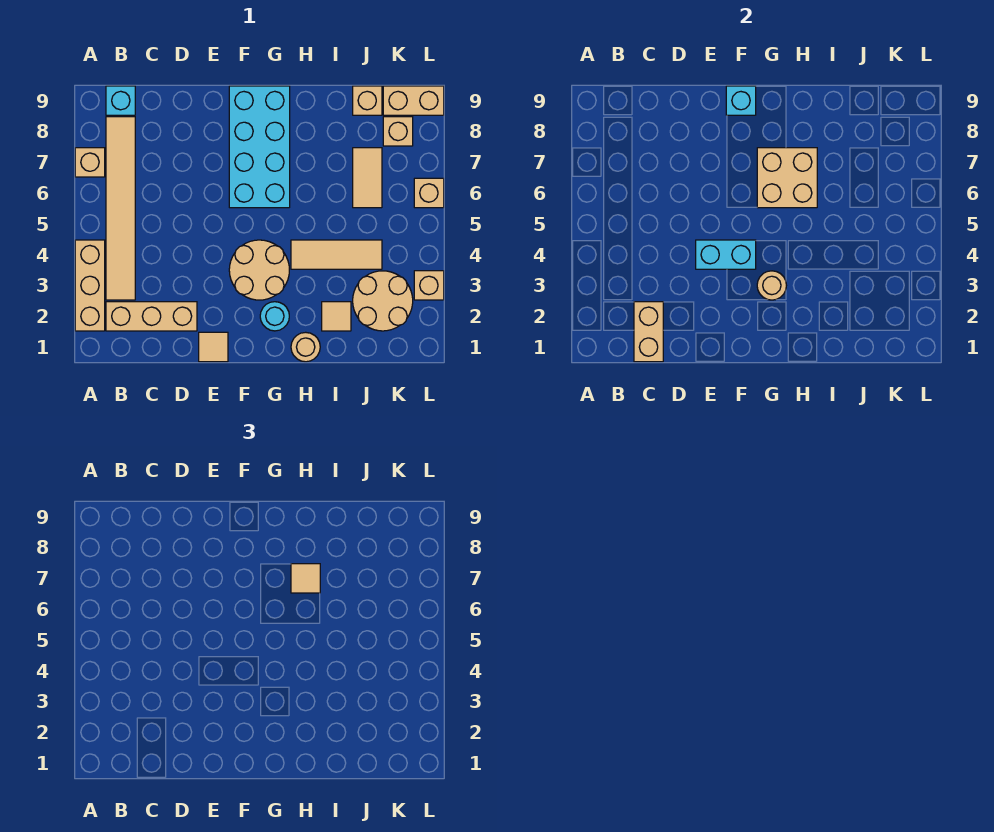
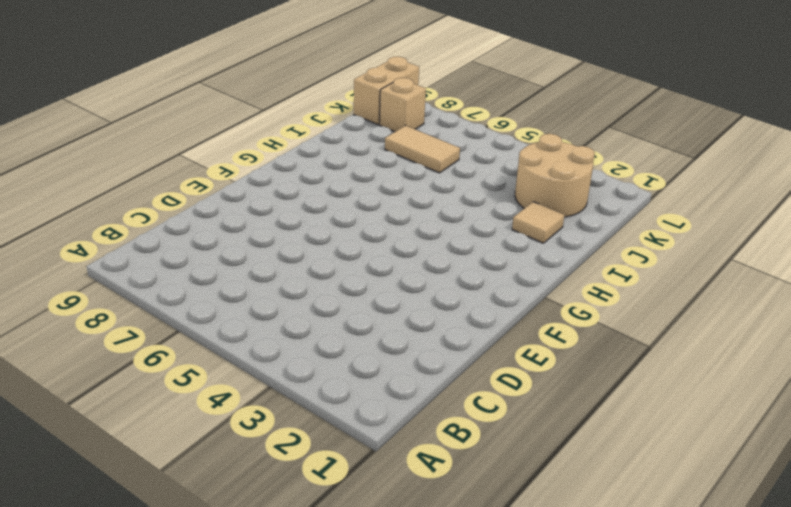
none -> tan 1x3 brick [75,240,105,331]
none -> tan 1x1 brick [75,148,105,177]
none -> tan 1x3 brick [106,302,197,331]

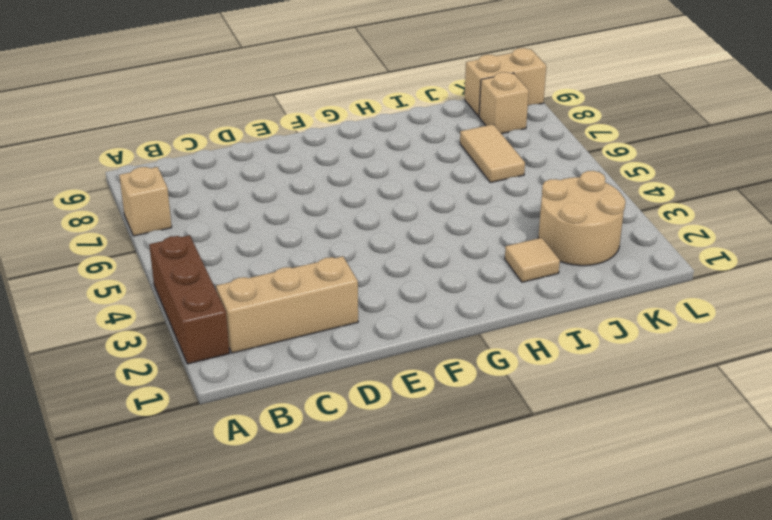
brown 1x3 brick [149,235,230,364] -> tan 1x3 brick [75,240,105,331]
none -> tan 1x6 tile [106,117,135,300]
none -> cyan 1x1 brick [106,86,135,115]
none -> tan 1x1 tile [199,332,228,362]

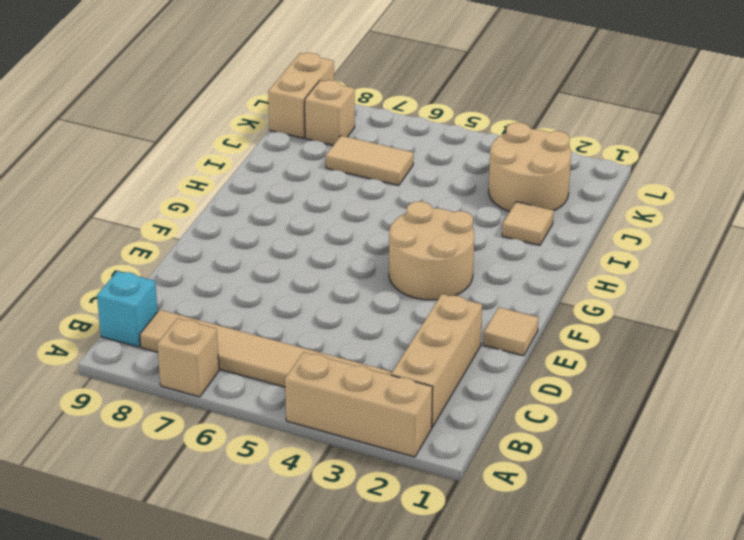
none -> cyan 2x4 brick [229,86,290,208]
none -> cyan 1x1 round brick [260,302,289,331]
none -> tan 1x1 round brick [291,332,320,362]

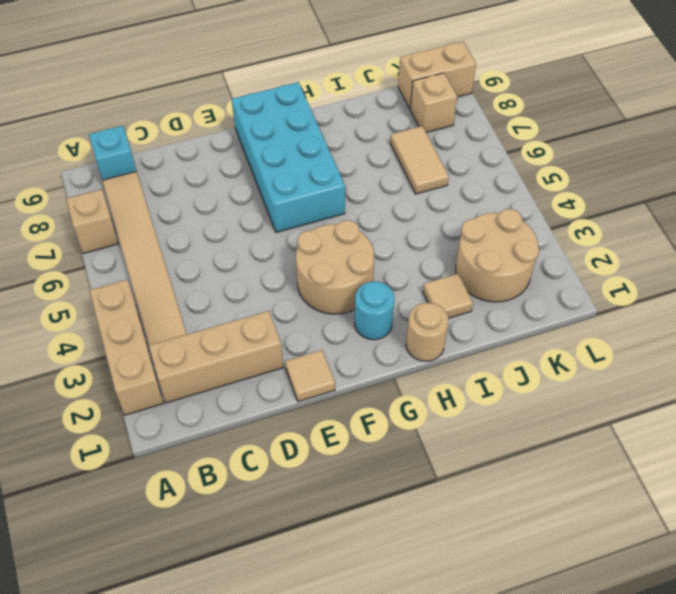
none -> tan 1x3 tile [291,240,382,269]
none -> tan 1x1 brick [353,86,382,115]
none -> tan 1x1 brick [414,271,444,300]

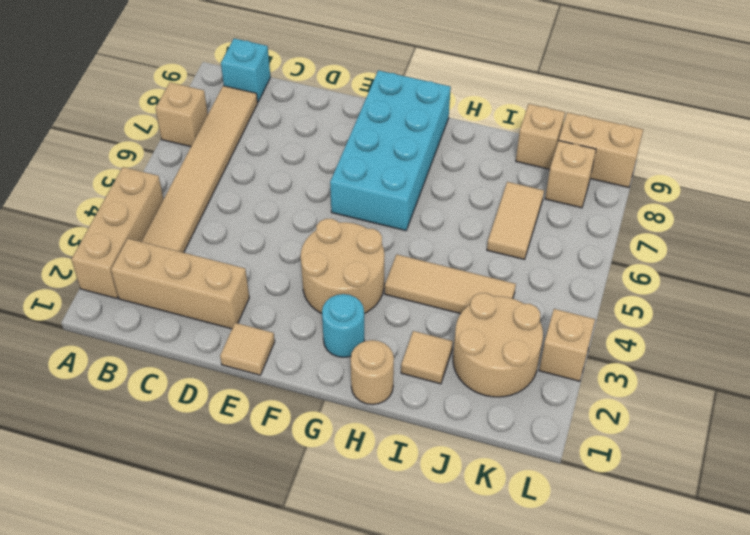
none -> tan 1x1 brick [414,178,444,208]
none -> tan 1x2 brick [634,302,663,362]
none -> cyan 1x2 brick [696,240,756,269]

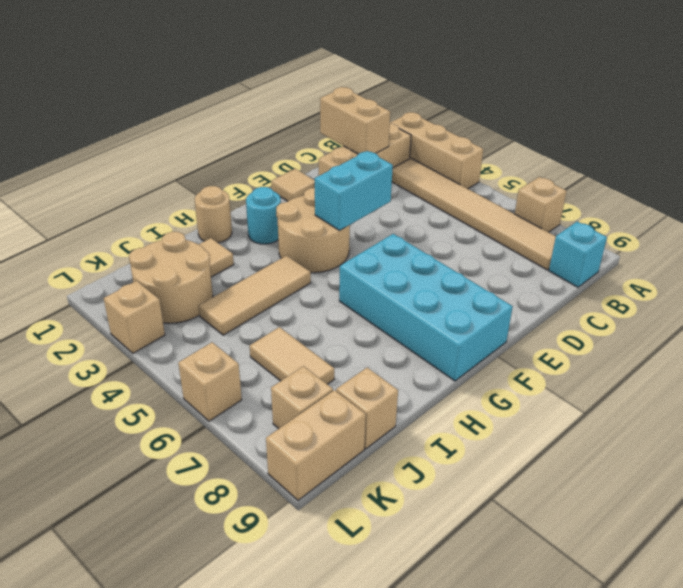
none -> cyan 1x1 brick [726,86,756,115]
none -> tan 1x1 round brick [757,271,786,300]
none -> tan 2x2 brick [757,148,817,208]

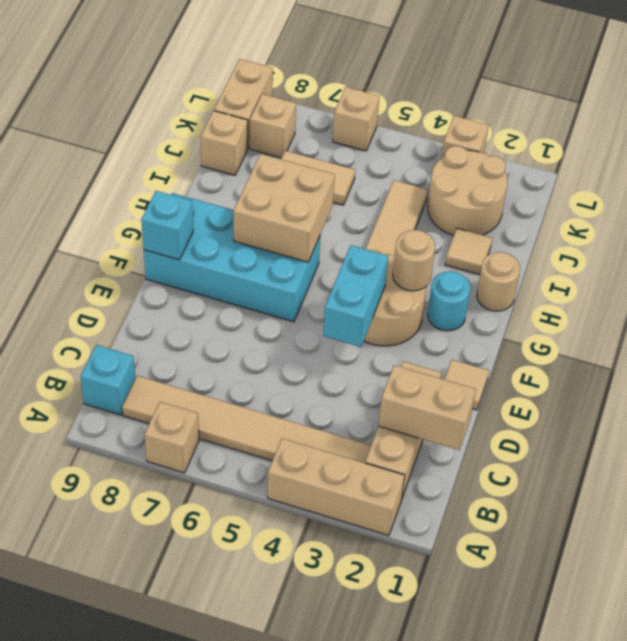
none -> tan 1x1 tile [291,564,320,593]

